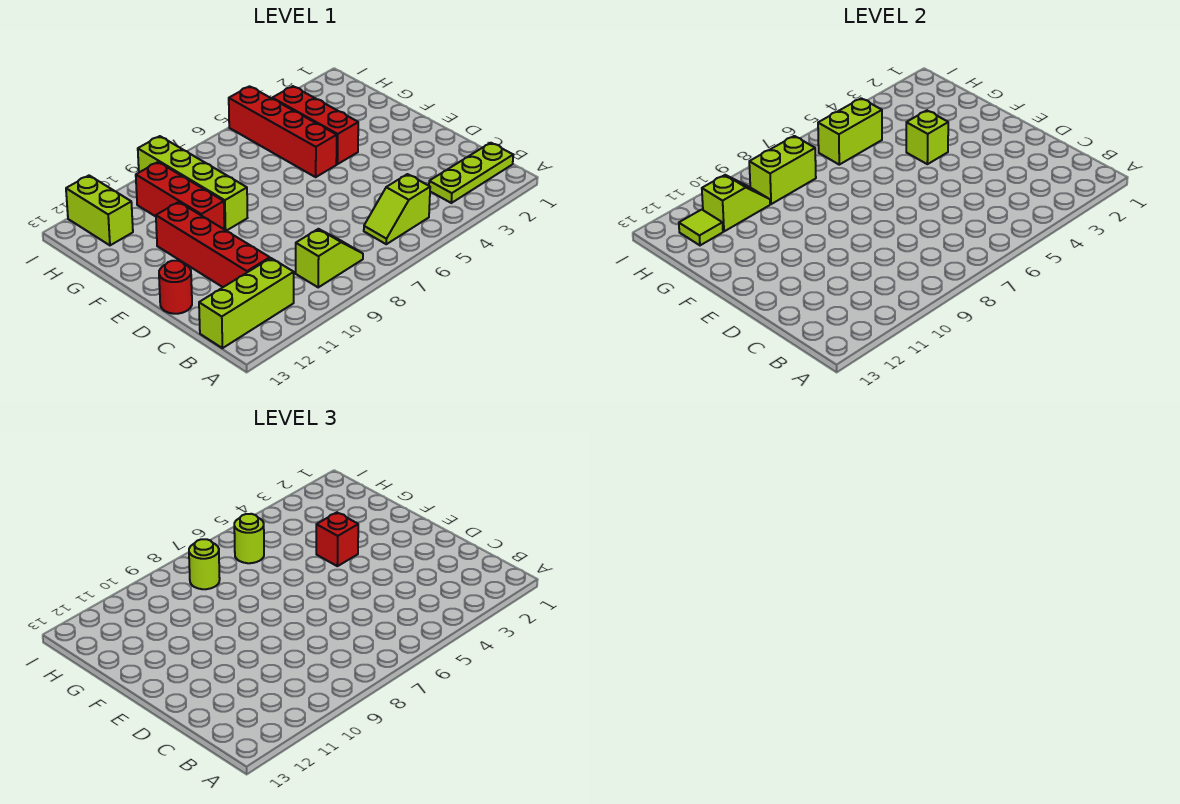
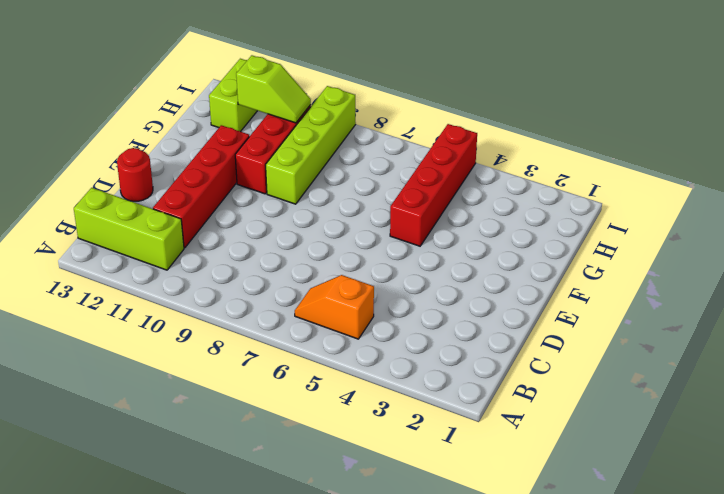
orange 1x2 slope [295,275,374,339] -> lime 1x2 slope [364,174,430,244]
none -> lime 1x3 plate [429,143,513,203]
none -> lime 1x2 slope [296,229,363,287]
none -> red 1x3 brick [272,86,358,164]

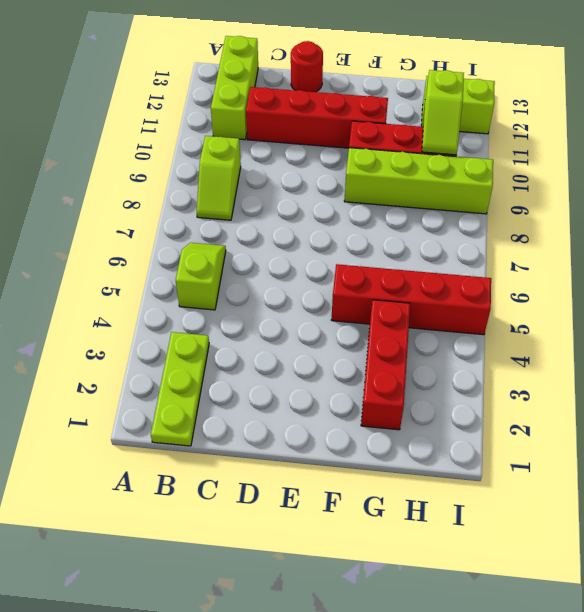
red 1x3 brick [361,300,410,430] -> red 1x3 brick turned to [272,86,358,164]
none -> lime 1x1 brick [906,111,948,164]
none -> lime 1x2 brick [818,98,882,165]
none -> lime 1x2 brick [749,136,816,204]

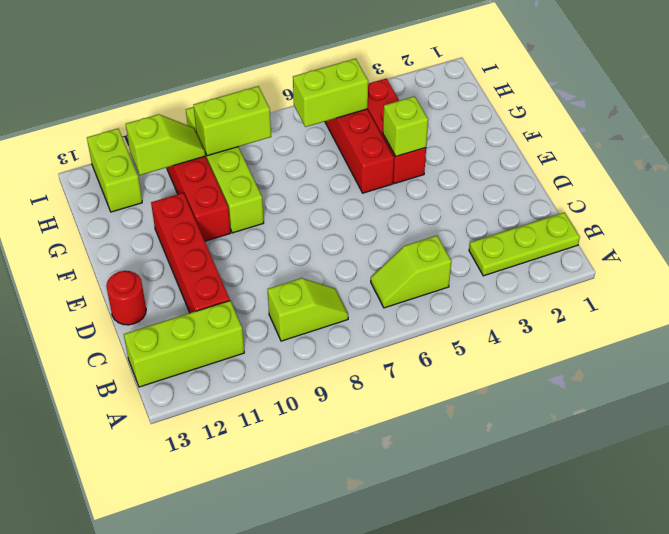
none -> lime 1x1 tile [679,210,723,245]
none -> red 1x1 brick [316,513,358,566]
none -> lime 1x1 round brick [234,514,264,563]

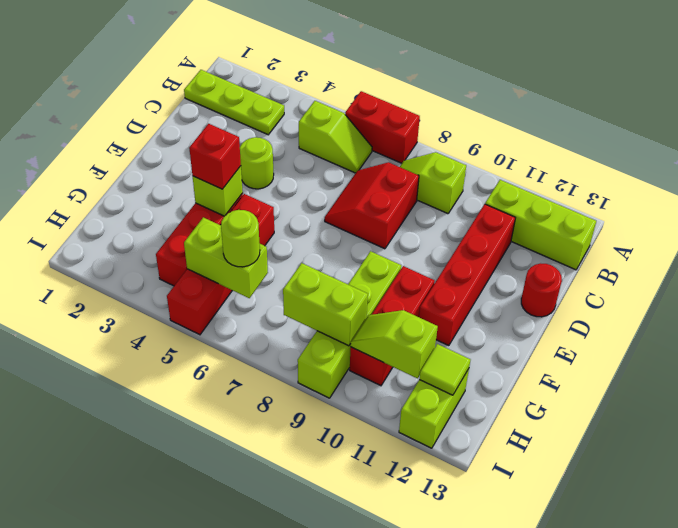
red 1x2 brick [345,91,420,163] -> none
red 2x2 slope [325,162,419,249] -> none
lime 1x1 round brick [240,137,274,189] -> lime 1x1 round brick moved to [189,539,220,589]

